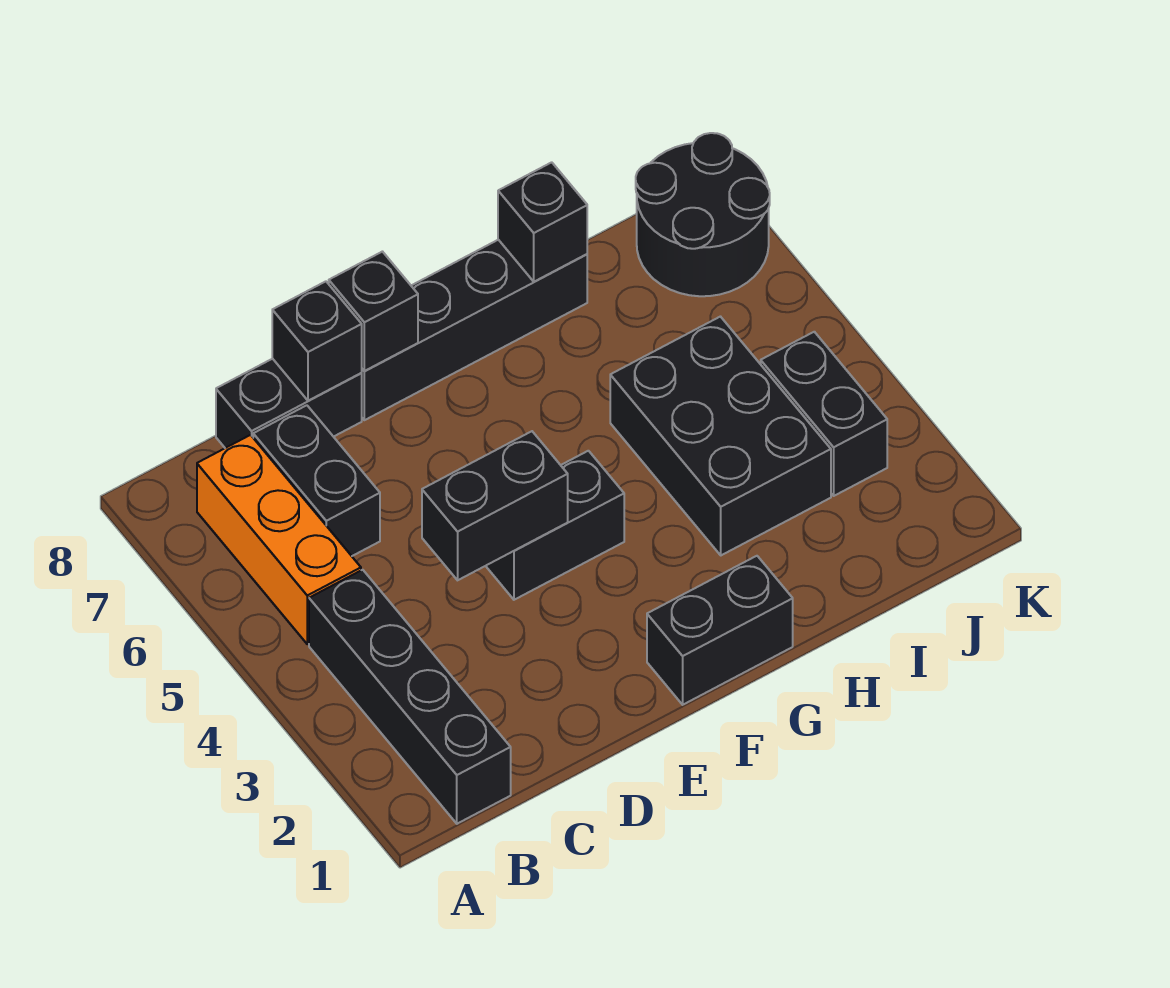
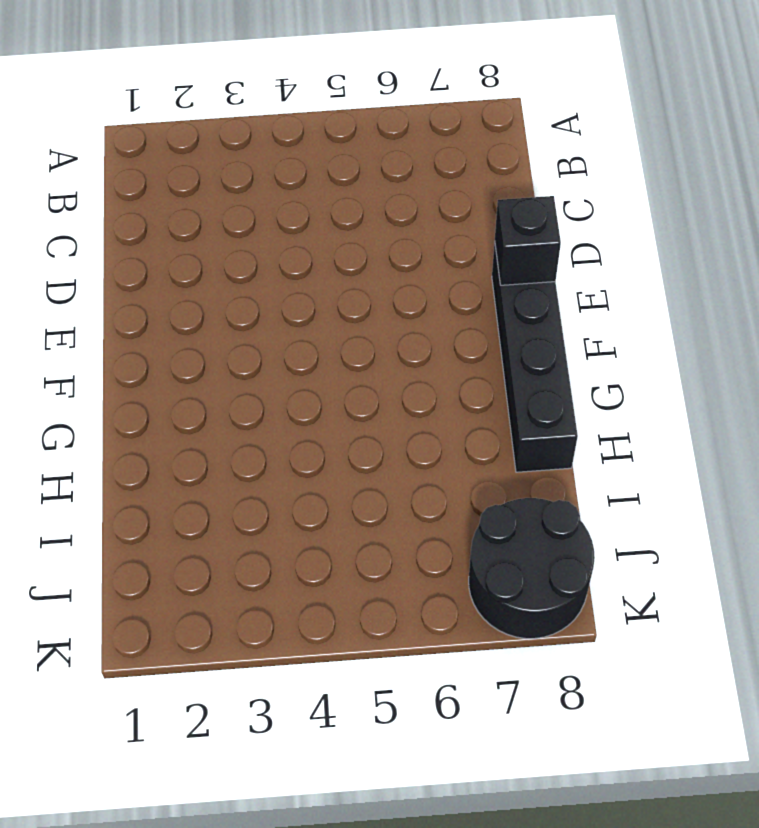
none -> black 1x4 brick [309,570,511,824]
none -> orange 1x3 brick [197,435,361,644]
none -> black 1x2 brick [253,405,380,556]

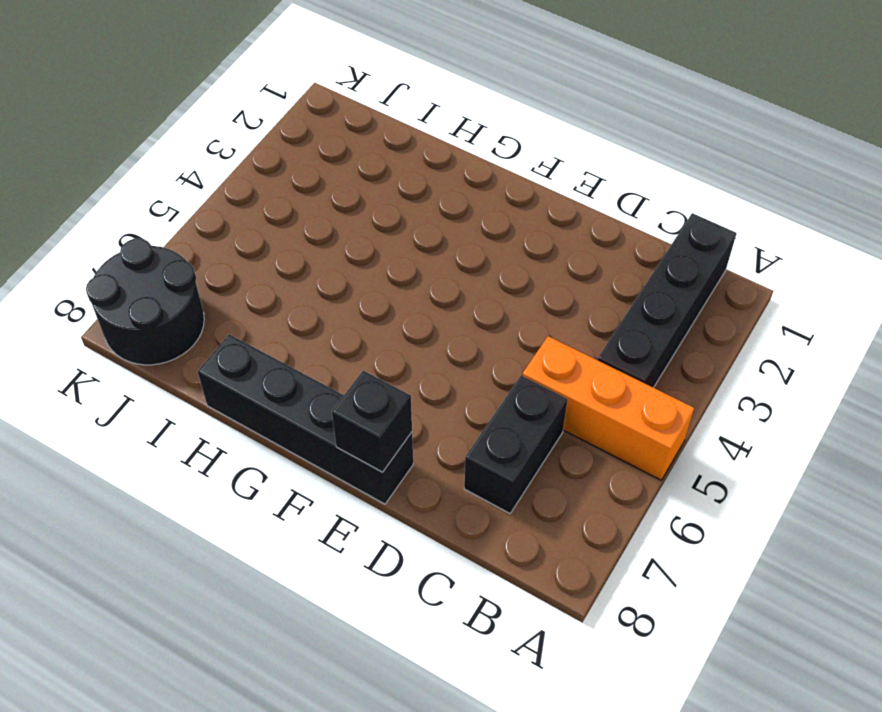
orange 1x3 brick [522,336,694,480] -> orange 1x3 brick turned to [197,435,361,644]
none -> black 1x2 brick [216,359,362,448]
none -> black 1x2 brick [486,451,624,600]
none -> black 1x2 brick [647,556,793,705]

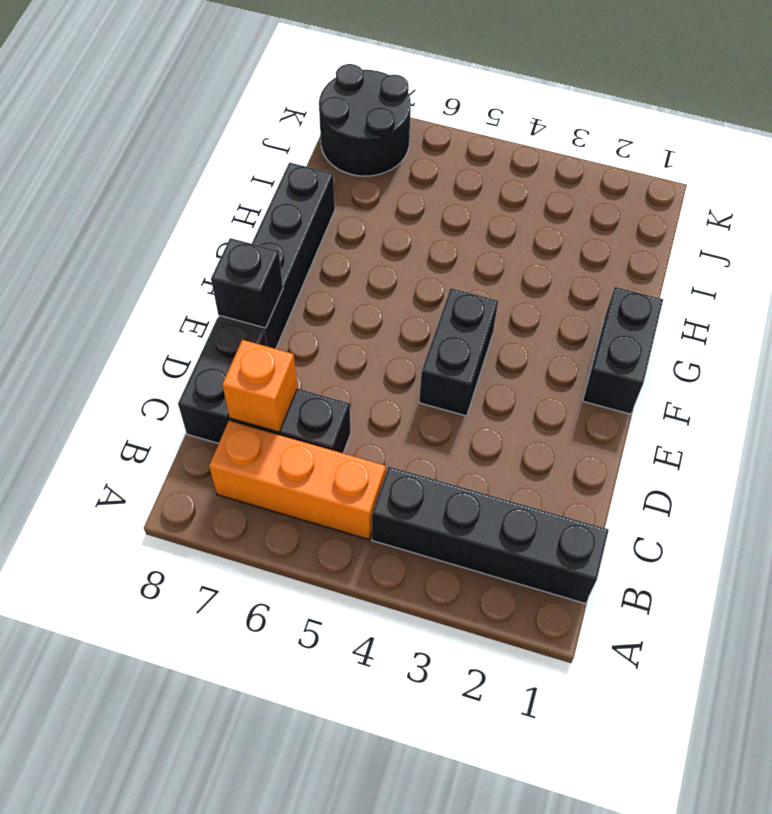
orange 1x1 brick [222,340,297,432] -> none
none -> black 2x3 brick [610,317,831,555]
none -> black 1x2 brick [761,332,887,496]
none -> black 1x2 brick [422,431,568,580]

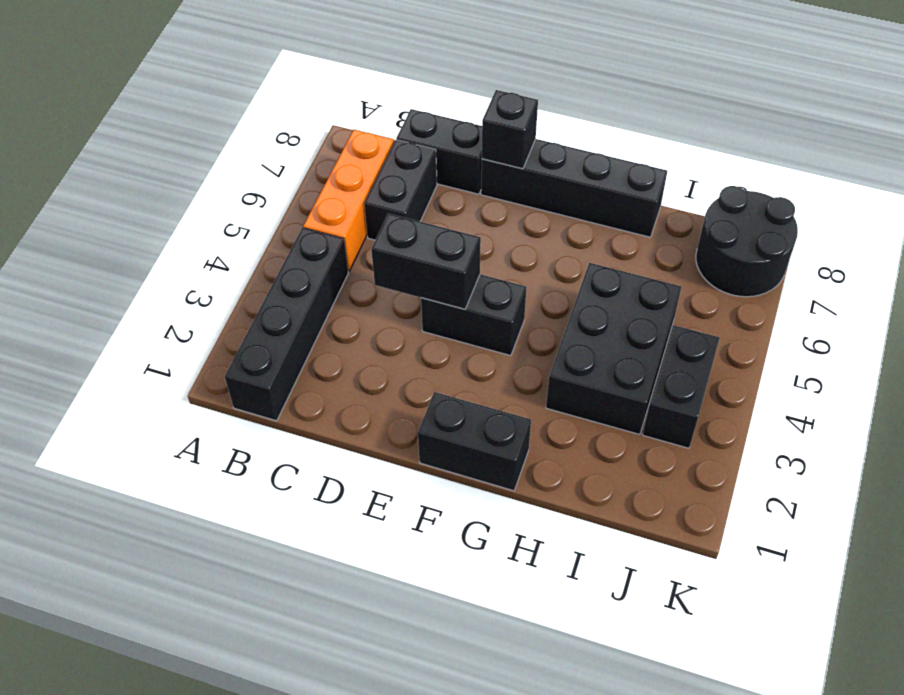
none -> black 1x1 brick [272,281,362,401]
none -> black 1x1 brick [498,162,587,282]

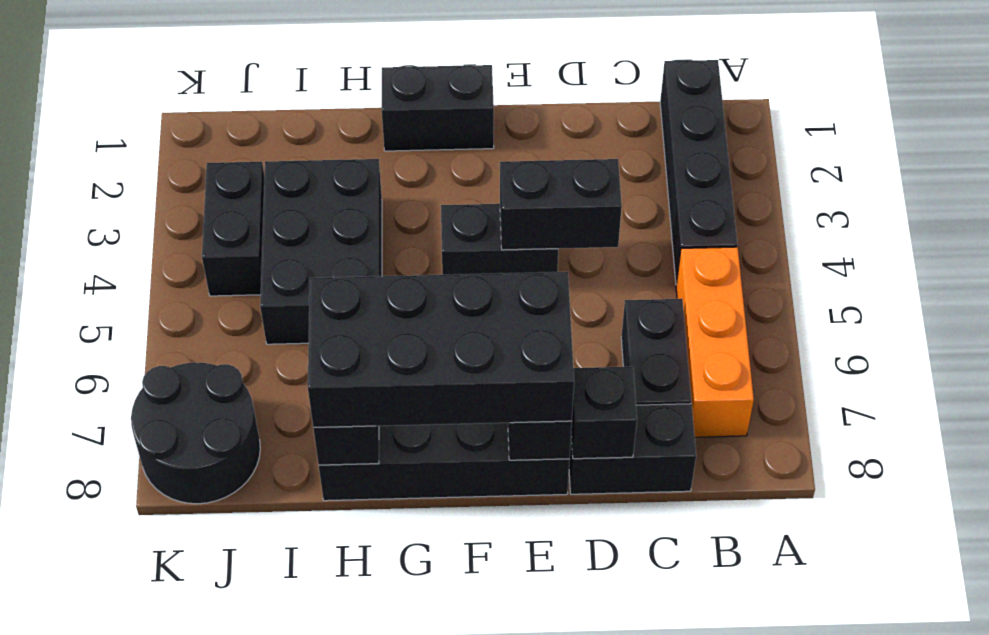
black 2x4 brick [308,272,574,427] -> none

